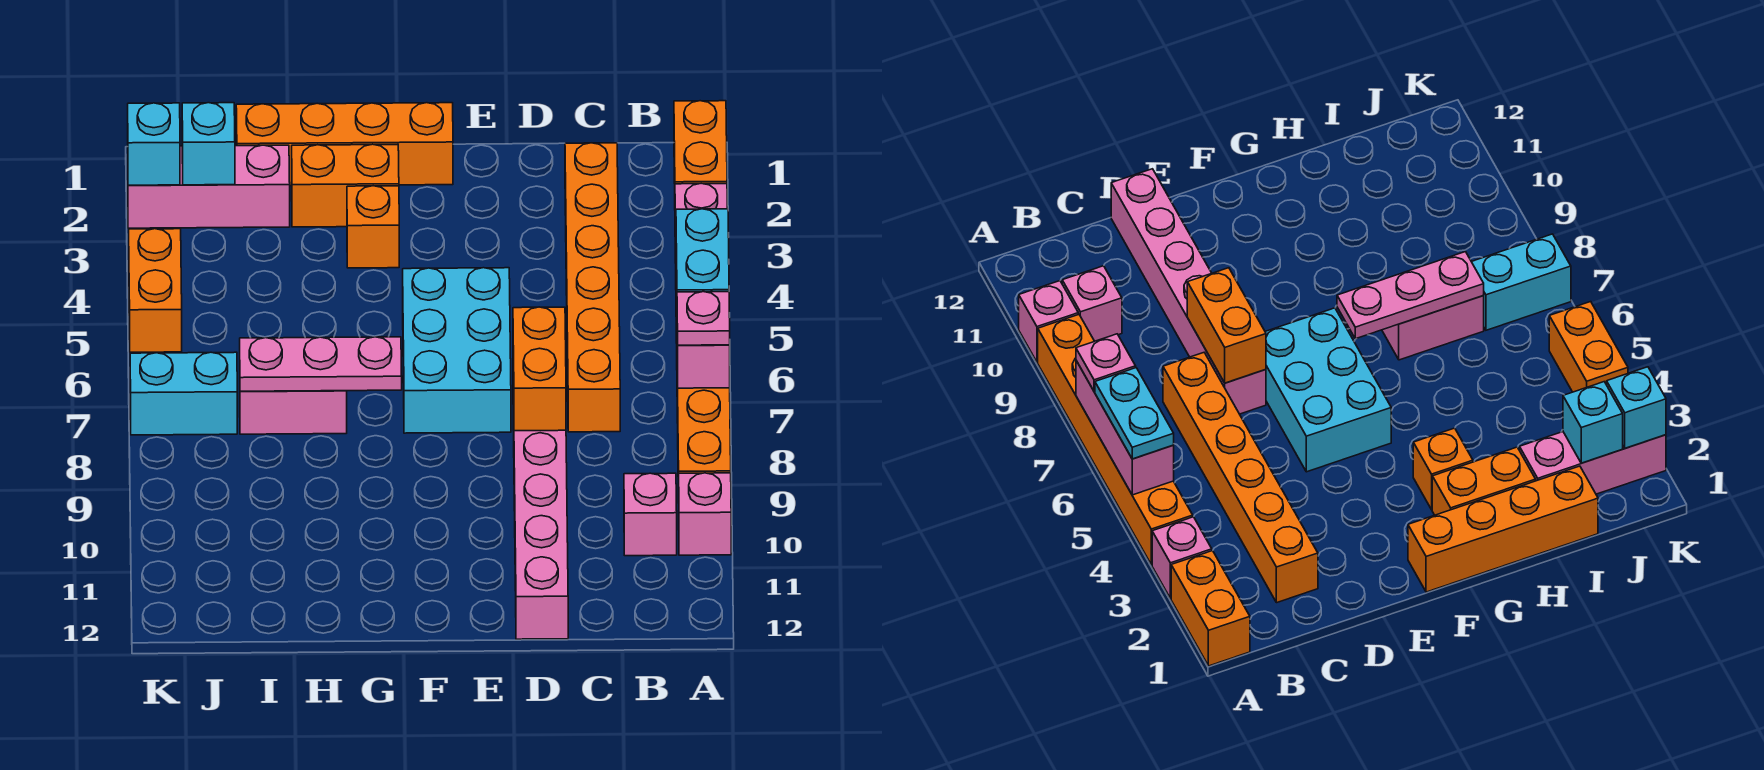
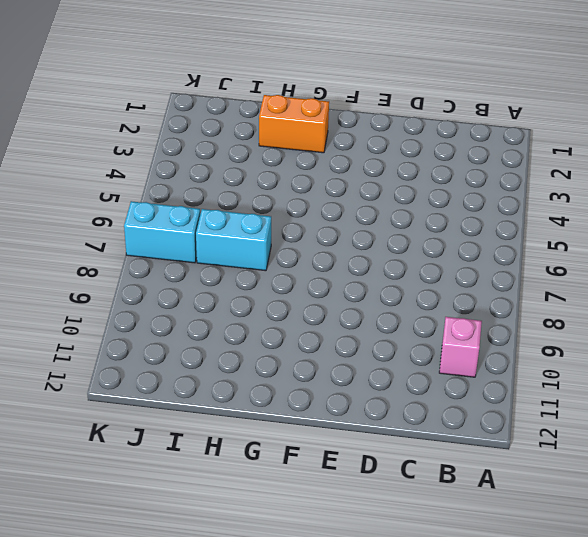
cyan 1x2 brick [196,209,271,271] -> pink 1x2 brick [240,391,347,434]
none -> orange 1x2 brick [674,101,727,184]
none -> pink 1x1 brick [675,183,727,263]
none -> orange 1x6 brick [676,301,731,503]

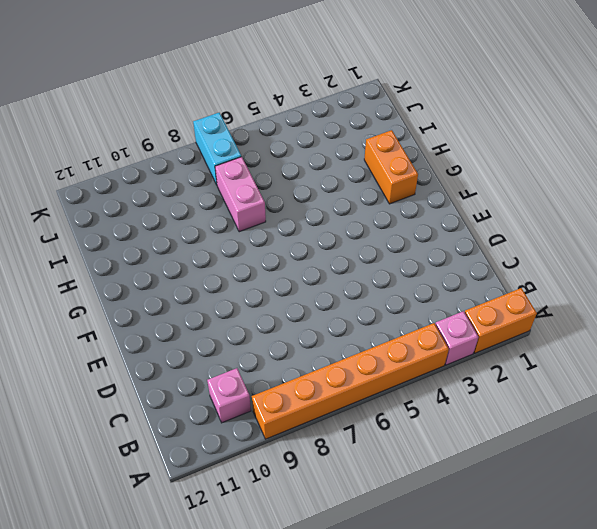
none -> pink 1x1 brick [679,473,731,555]
none -> orange 1x6 brick [565,143,620,432]
none -> pink 1x6 brick [513,388,568,639]

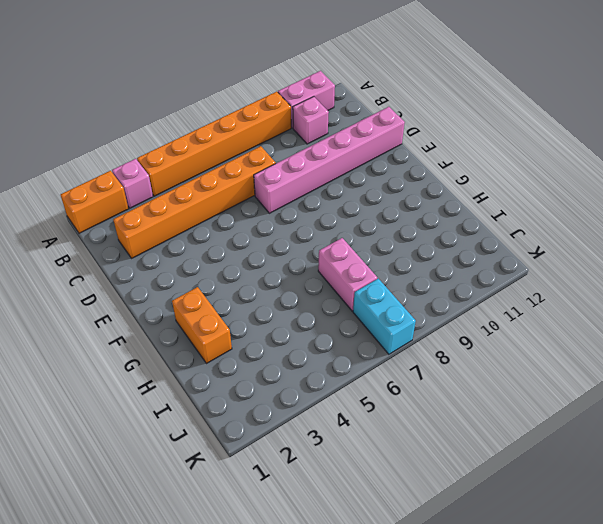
pink 1x2 brick [278,71,335,128] -> pink 1x1 brick [679,473,731,555]
none -> cyan 2x3 brick [403,268,511,433]
none -> orange 1x4 brick [236,103,453,186]
none -> orange 1x1 brick [347,186,399,268]

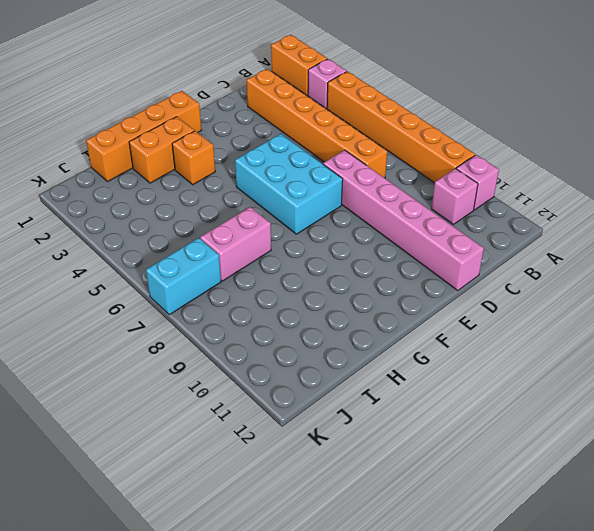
none -> pink 1x3 brick [128,145,290,228]
none -> orange 1x2 brick [129,229,182,352]
none -> pink 1x3 brick [676,258,730,388]

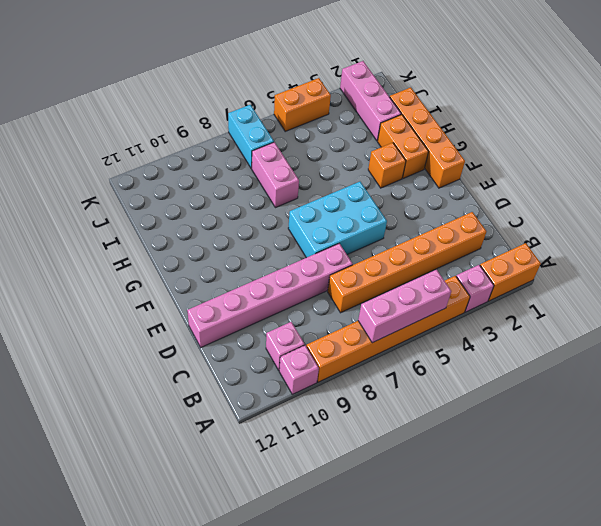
none -> orange 1x2 brick [513,307,566,431]
none -> pink 1x3 plate [240,337,402,391]
none -> cyan 1x1 brick [182,103,235,185]

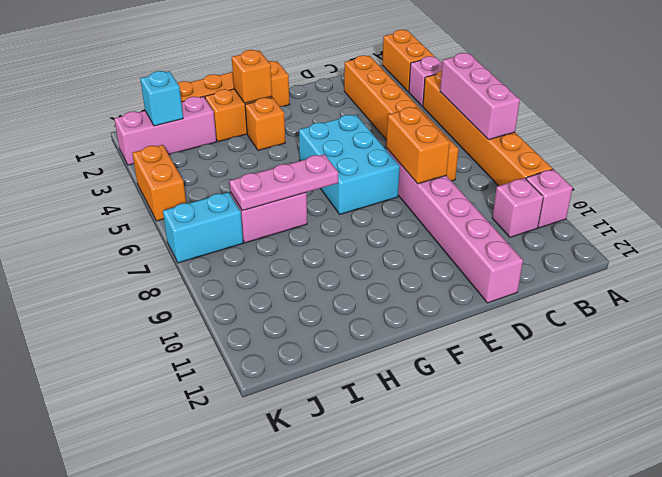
orange 1x1 brick [232,50,272,103] -> none
none -> cyan 1x1 brick [128,103,180,185]
none -> cyan 1x2 plate [676,209,729,292]
none -> pink 1x1 plate [677,292,730,345]

